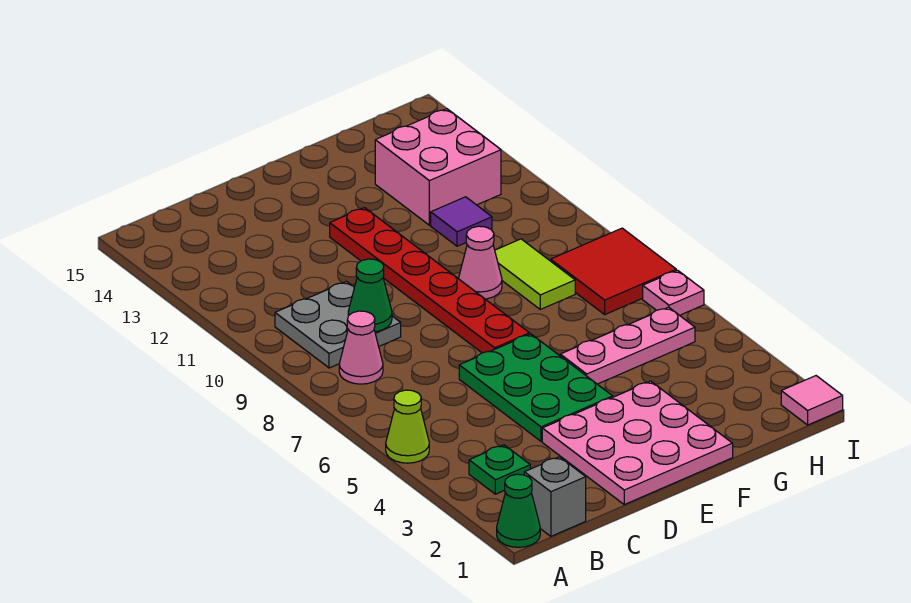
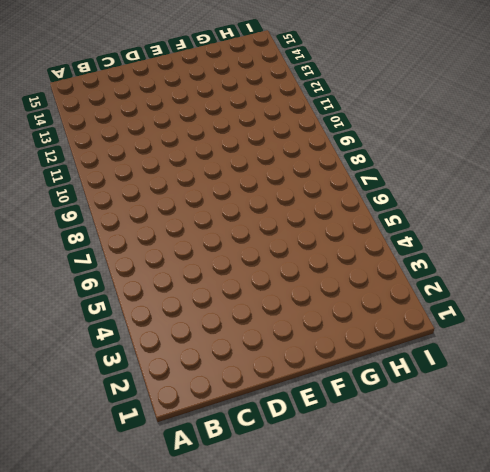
none -> green 1x1 cone [497,474,540,547]
none -> lime 1x1 cone [386,390,429,463]
none -> grey 1x1 brick [524,457,586,536]

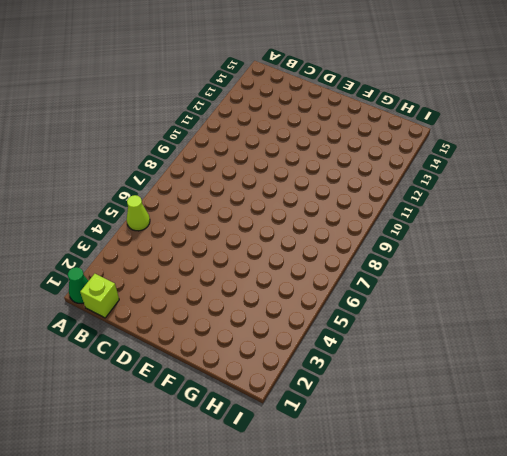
lime 1x1 brick [80,274,119,318] -> grey 1x1 brick [524,457,586,536]
none -> green 1x1 plate [469,445,530,494]
none -> pink 1x1 cone [339,311,383,384]
none -> grey 2x2 plate [275,282,401,368]

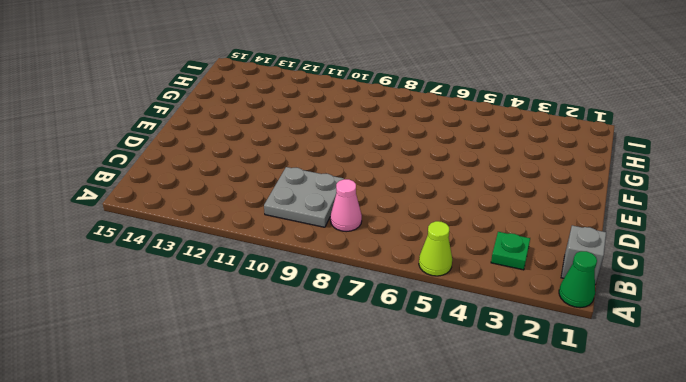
none -> pink 3x3 plate [542,381,733,504]
none -> green 2x3 plate [459,334,613,441]
none -> red 1x6 plate [330,208,530,353]

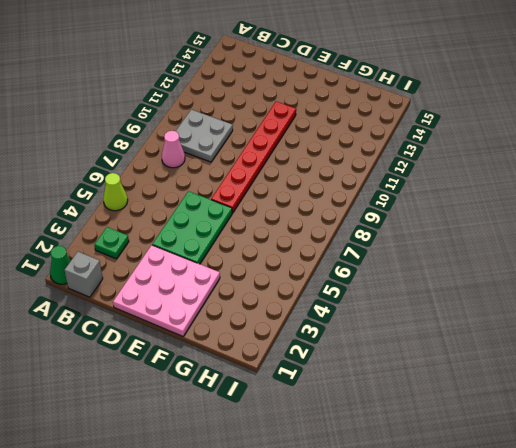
none -> pink 1x3 plate [560,307,695,384]
none -> pink 1x1 cone [459,226,502,299]
none -> lime 1x2 tile [495,239,575,309]

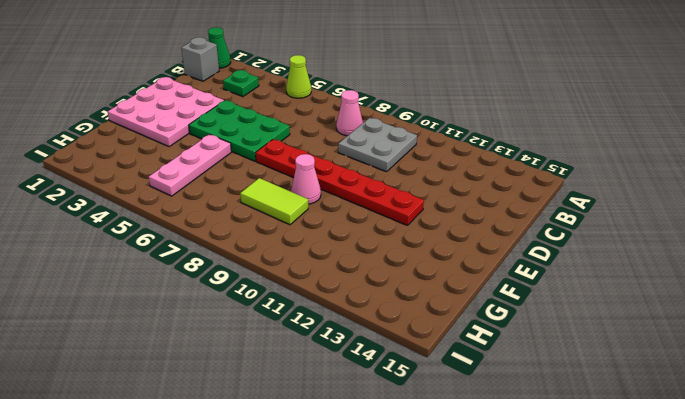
none -> purple 1x1 tile [431,197,492,246]
none -> pink 2x2 brick [375,109,501,225]
none -> red 2x2 tile [551,228,676,314]

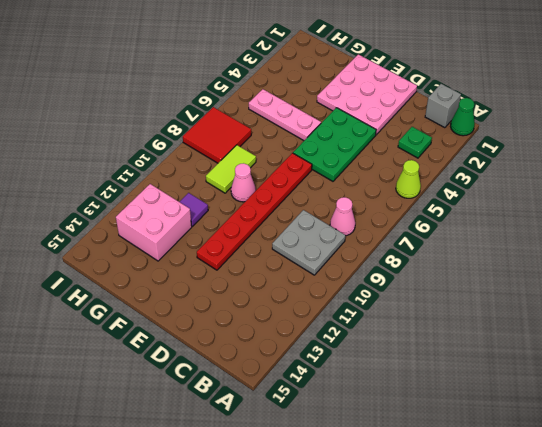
none -> pink 1x1 tile [781,376,843,425]
none -> pink 1x1 plate [643,270,704,315]
none -> green 1x1 cone [348,259,392,332]

